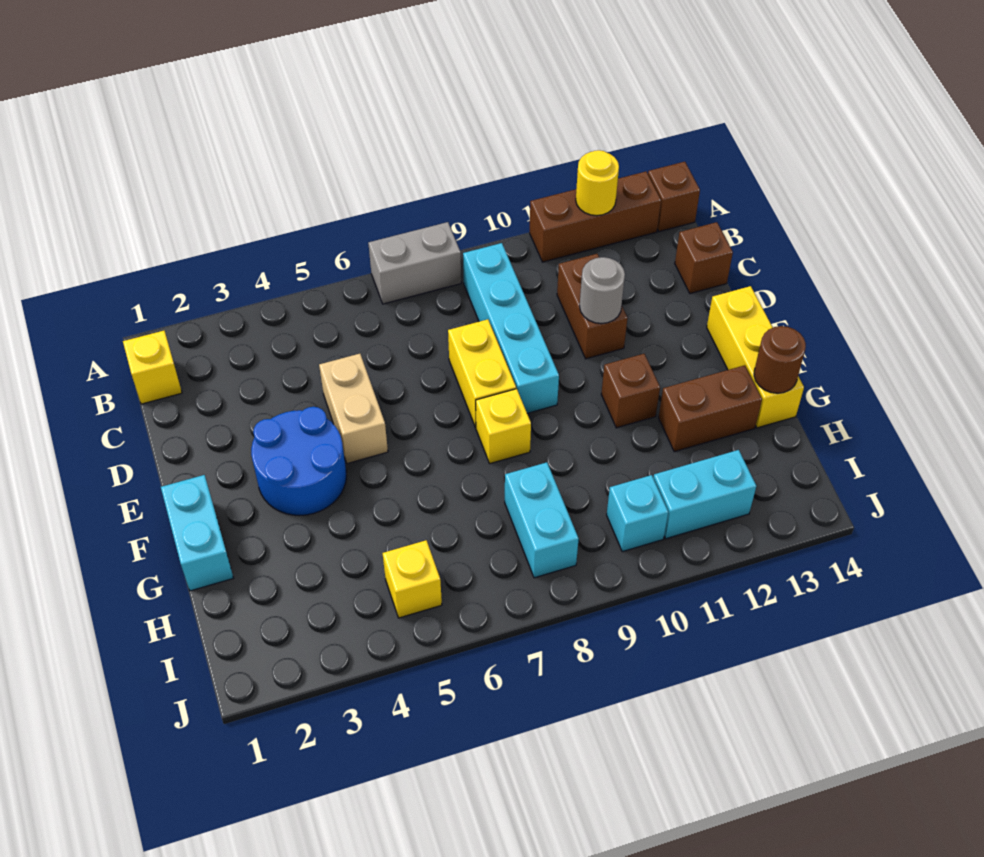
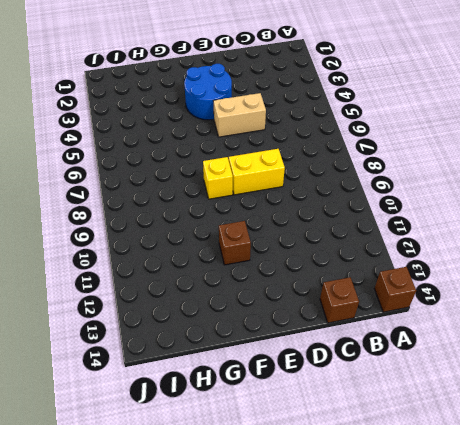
none -> grey 1x2 brick [368,222,461,304]
none -> brown 1x3 brick [529,172,661,262]
none -> yellow 1x1 brick [123,331,182,404]

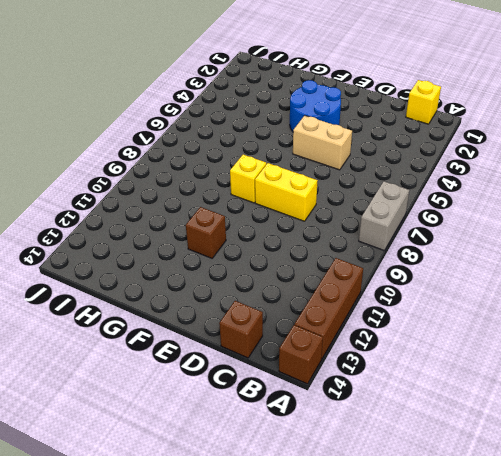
none -> cyan 1x4 brick [463,243,559,413]
none -> brown 1x2 brick [557,254,627,359]
none -> yellow 1x3 brick [707,286,804,428]

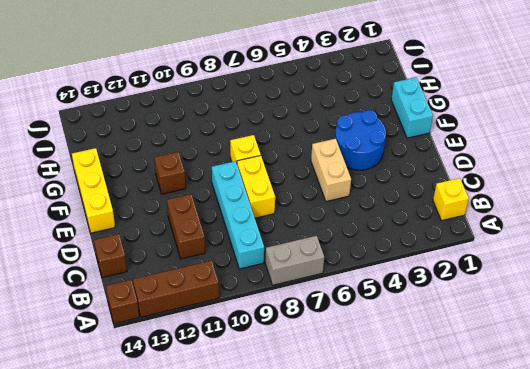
none -> brown 1x2 brick [658,365,762,452]
none -> cyan 1x2 brick [505,462,579,578]
none -> yellow 1x1 brick [383,540,442,618]

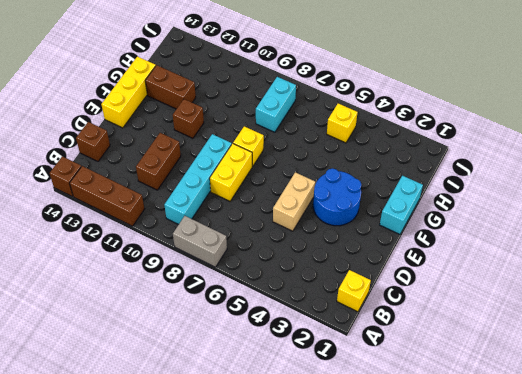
none -> cyan 1x1 brick [607,475,668,552]
none -> cyan 1x2 brick [653,450,756,539]
none -> yellow 1x1 round brick [576,150,619,216]

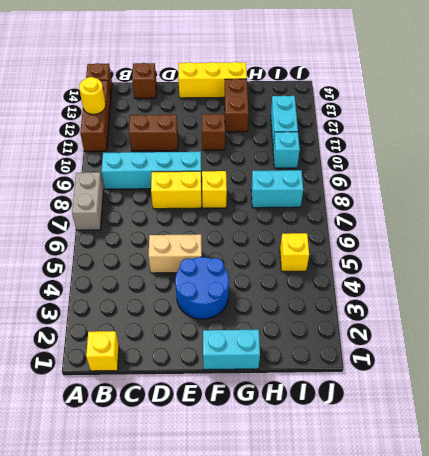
none -> grey 1x1 round brick [580,257,625,324]
none -> brown 1x1 round brick [754,326,806,393]

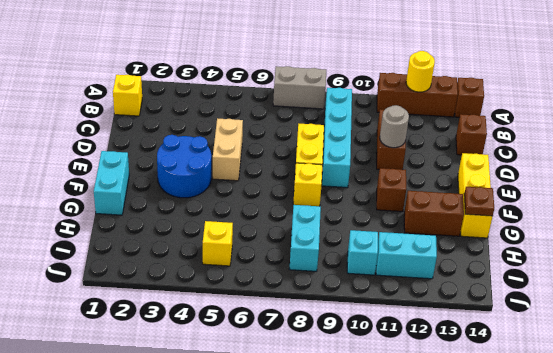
brown 1x1 plate [464,187,494,216] -> brown 1x1 round brick [754,326,806,393]

